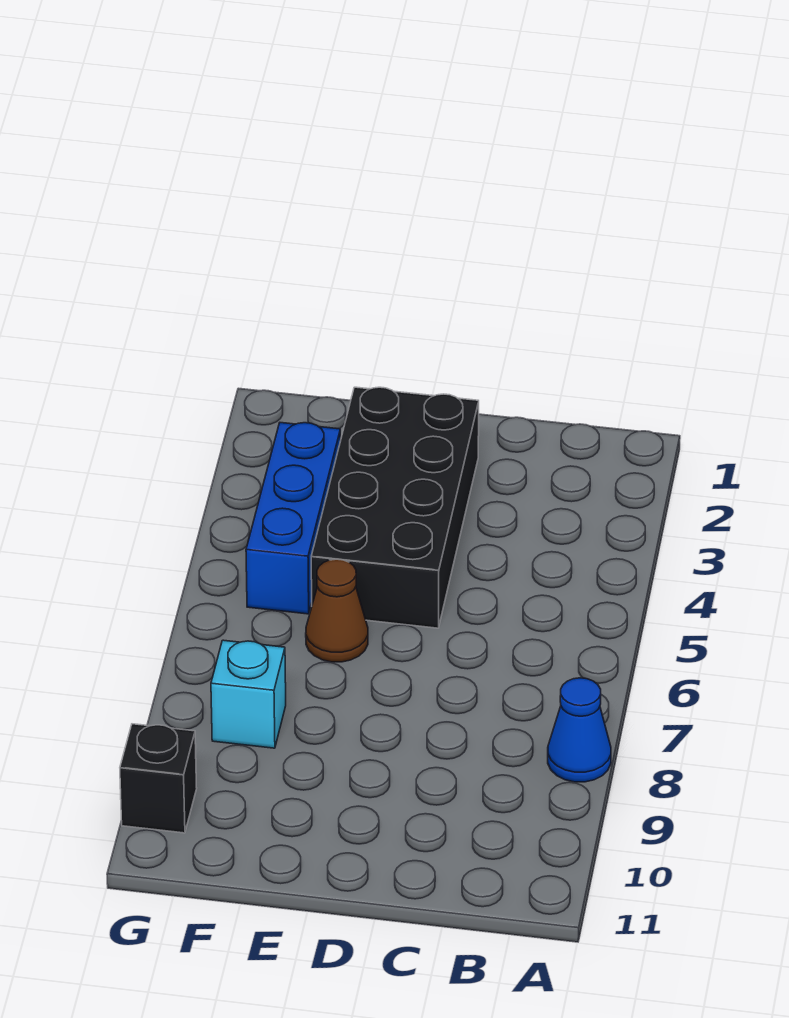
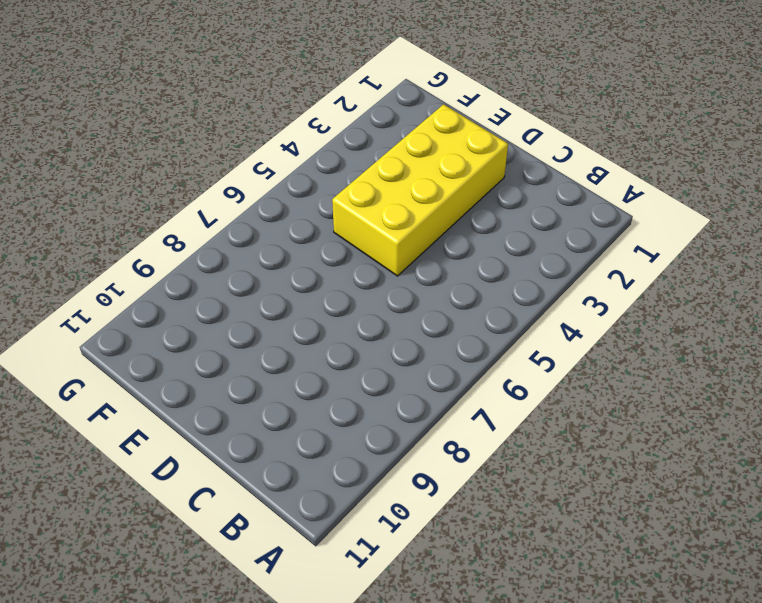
yellow 2x4 brick [332,104,508,276] -> black 2x4 brick [311,387,479,628]
none -> blue 1x1 cone [548,678,611,782]
none -> brown 1x1 cone [306,559,368,662]

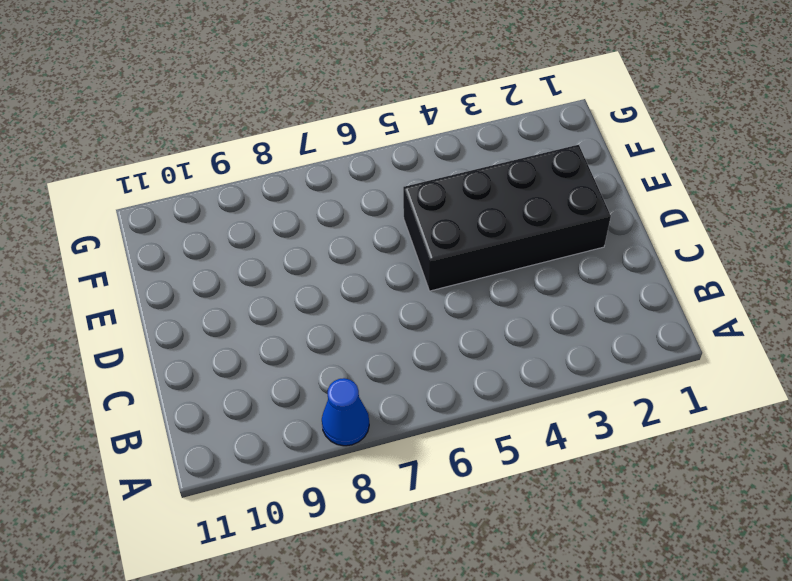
none -> brown 1x1 cone [306,559,368,662]
none -> blue 1x3 brick [246,423,341,614]

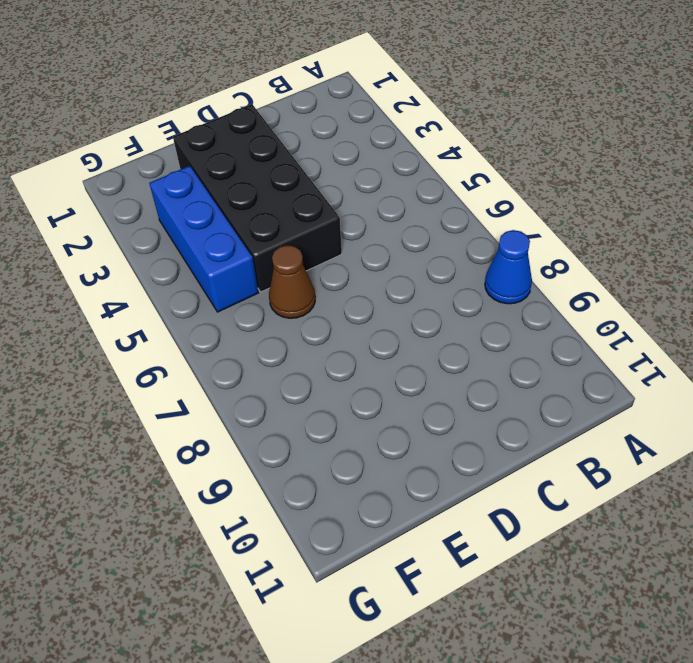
none -> cyan 1x1 brick [211,640,286,748]
none -> black 1x1 brick [120,724,197,833]

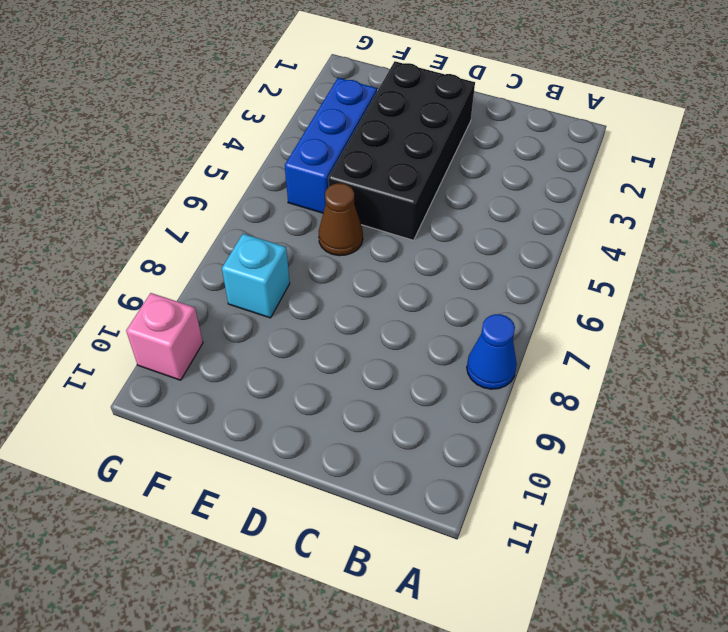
pink 1x1 brick [126,293,203,380] -> black 1x1 brick [120,724,197,833]

